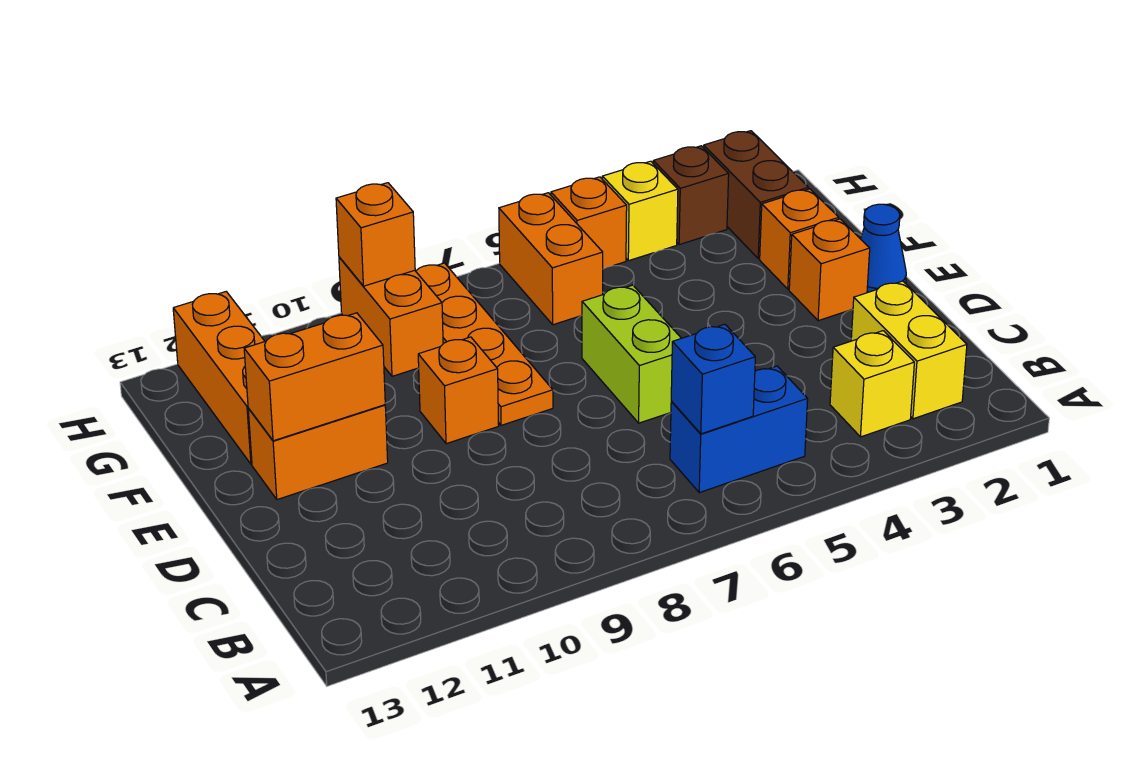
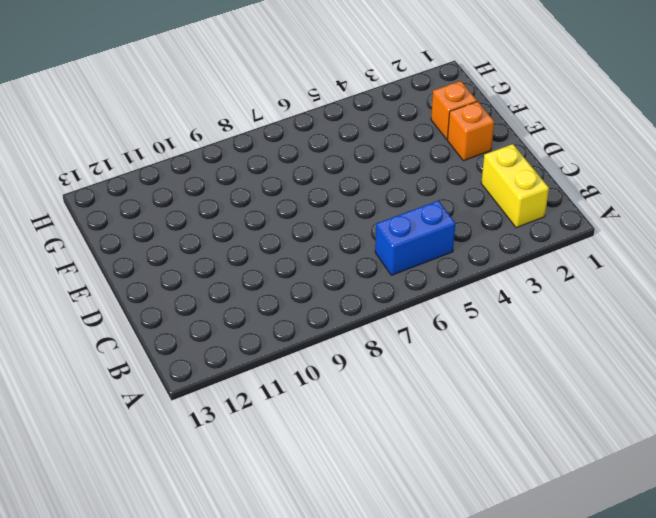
none -> yellow 1x1 brick [830,331,914,437]
none -> lime 1x2 brick [582,285,681,423]
none -> blue 1x1 cone [861,204,906,293]

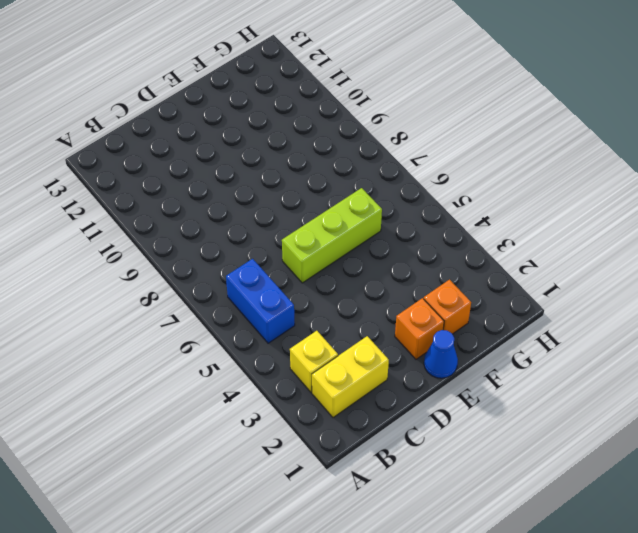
lime 1x3 brick [282,188,382,283] -> lime 1x2 brick [582,285,681,423]
none -> orange 1x4 plate [416,263,553,425]
none -> orange 1x1 brick [418,337,499,444]
none -> orange 1x2 brick [248,405,388,499]

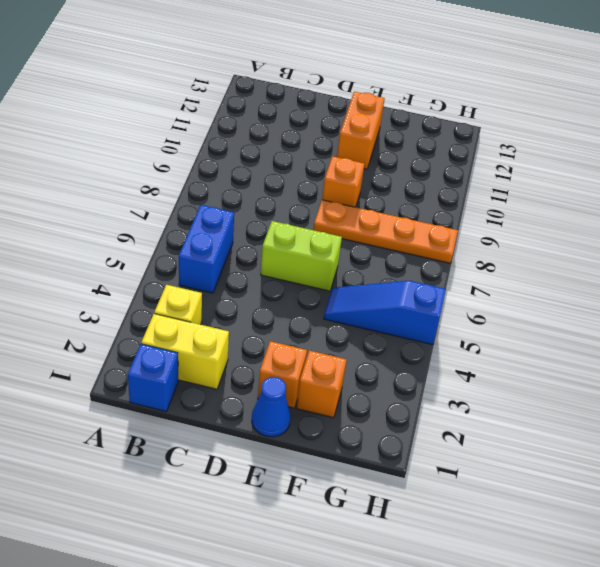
blue 1x1 brick [128,344,178,412] -> blue 1x1 brick moved to [671,324,755,434]
blue 1x3 slope [324,281,446,345] -> orange 1x1 brick [551,177,627,269]
none -> orange 1x3 brick [173,292,265,464]
none -> brown 1x2 brick [704,131,808,259]
none -> orange 1x2 brick [499,193,603,325]

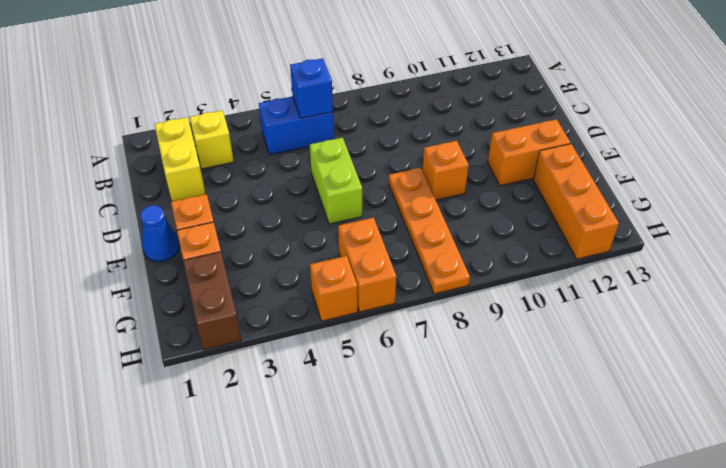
none -> orange 1x2 brick [339,257,443,376]
none -> brown 1x1 brick [653,146,729,245]
none -> yellow 1x1 brick [602,161,678,261]

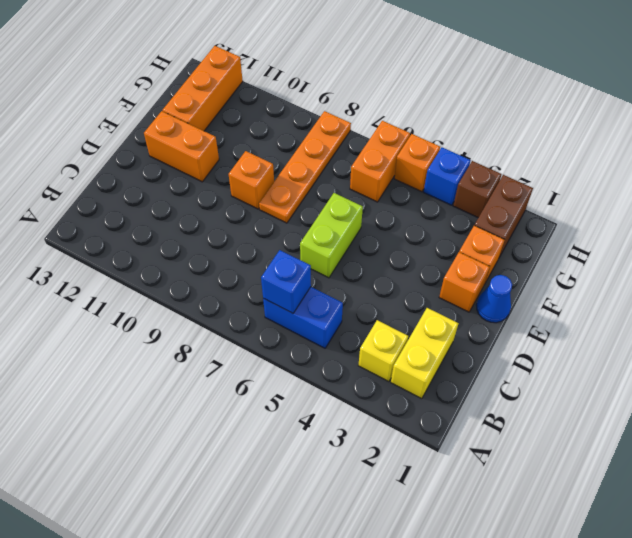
blue 1x1 brick [424,148,471,205] -> yellow 1x1 brick [602,161,678,261]
none -> orange 1x2 brick [339,257,443,376]
none -> orange 1x2 brick [244,313,385,441]
none -> orange 1x1 brick [336,183,415,286]

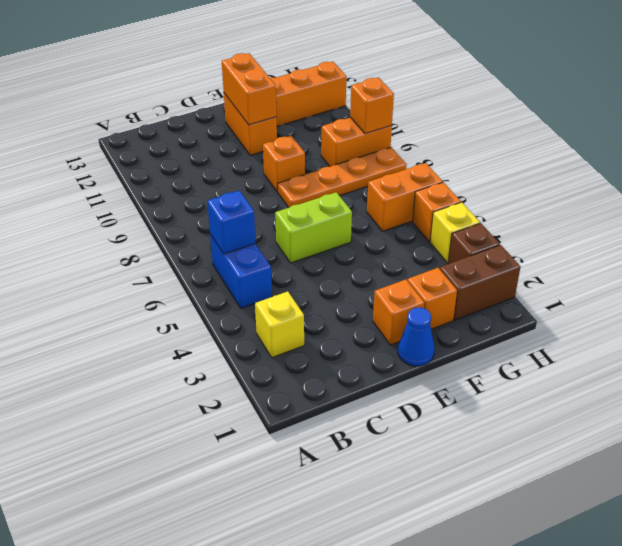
none -> yellow 1x2 brick [851,281,967,419]

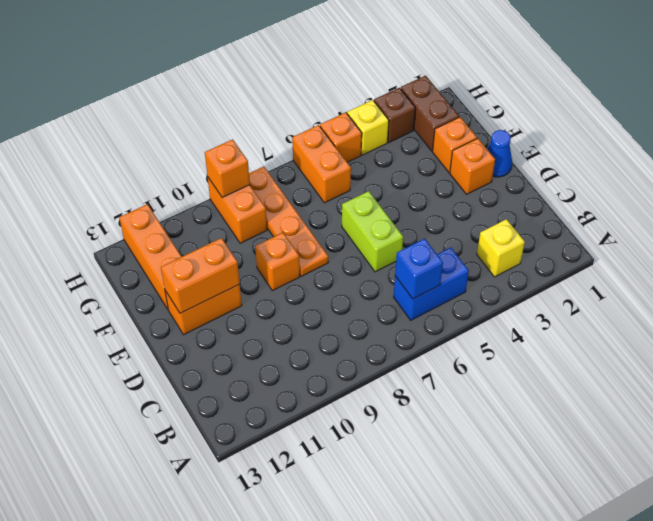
none -> yellow 1x2 brick [851,281,967,419]

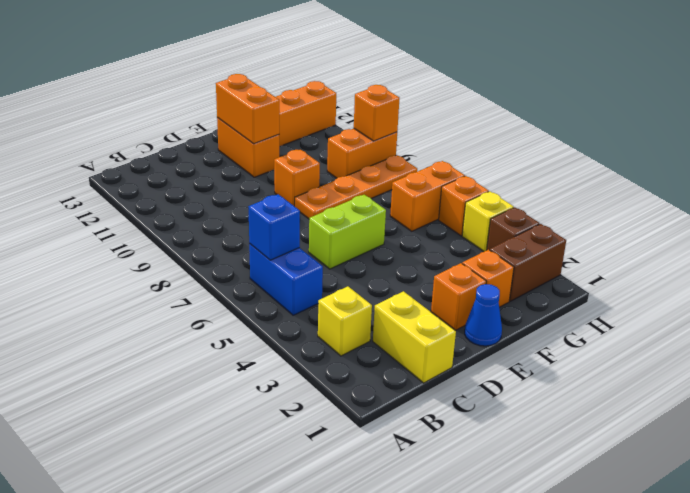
yellow 1x2 brick [373,291,456,383] -> yellow 1x2 brick turned to [851,281,967,419]

